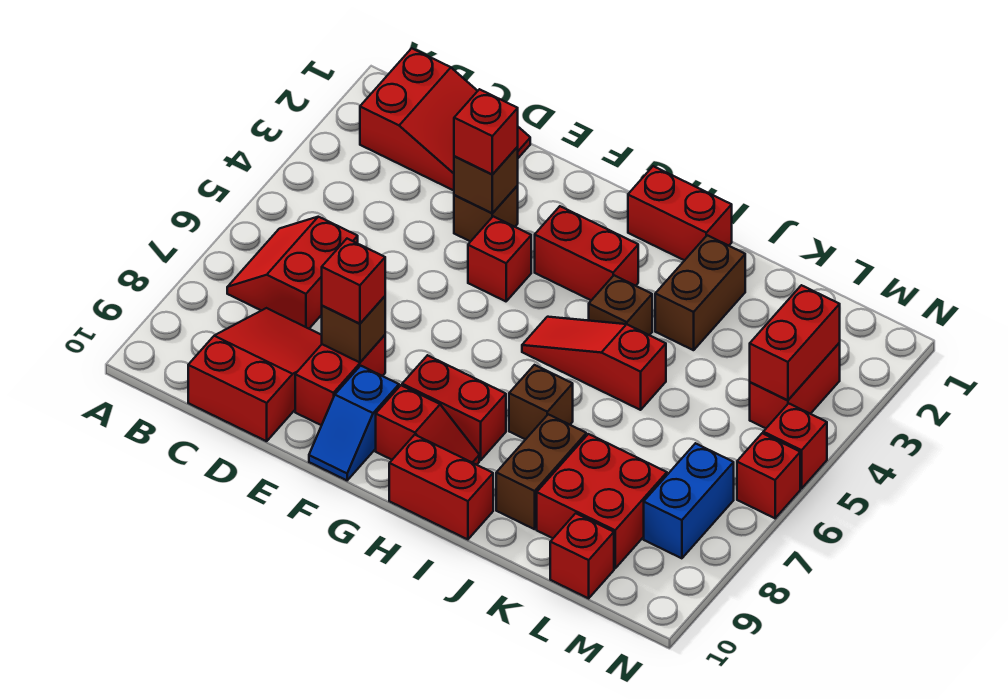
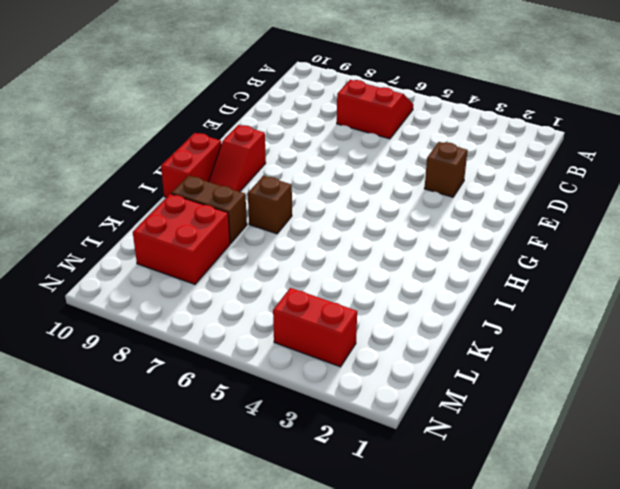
none -> red 2x3 slope [360,48,530,190]
none -> red 2x3 slope [188,308,322,441]
none -> red 1x2 brick [295,335,385,425]

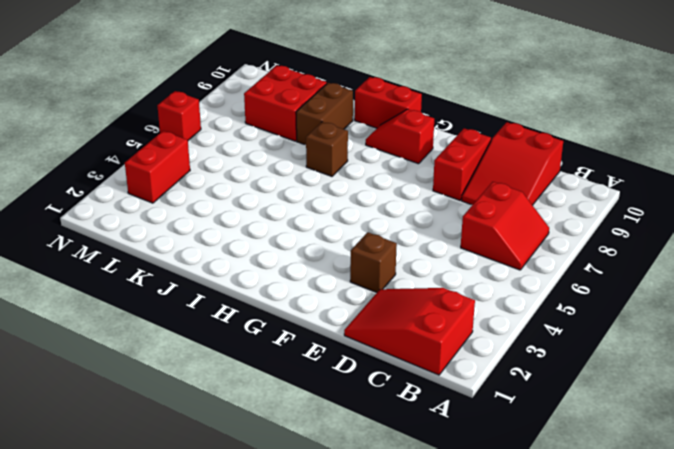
none -> red 1x1 brick [468,216,531,301]
none -> blue 1x2 slope [309,366,399,480]
none -> red 1x2 brick [535,206,638,300]

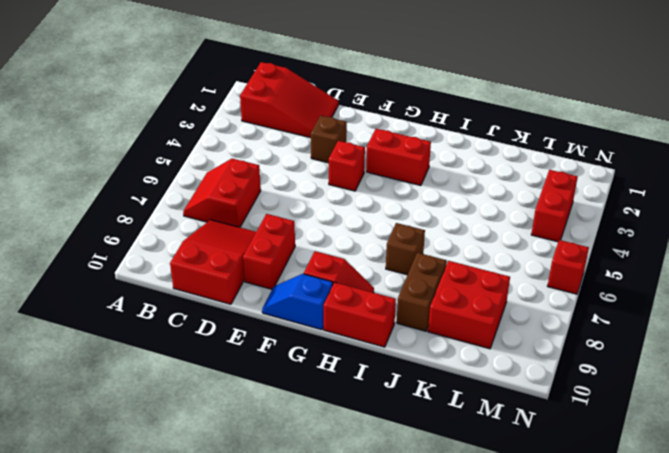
blue 1x2 slope [262,274,333,330] -> blue 1x2 slope turned to [309,366,399,480]
none -> red 1x2 brick [402,355,506,460]
none -> red 1x2 brick [628,166,732,260]
none -> red 1x3 slope [522,317,666,410]

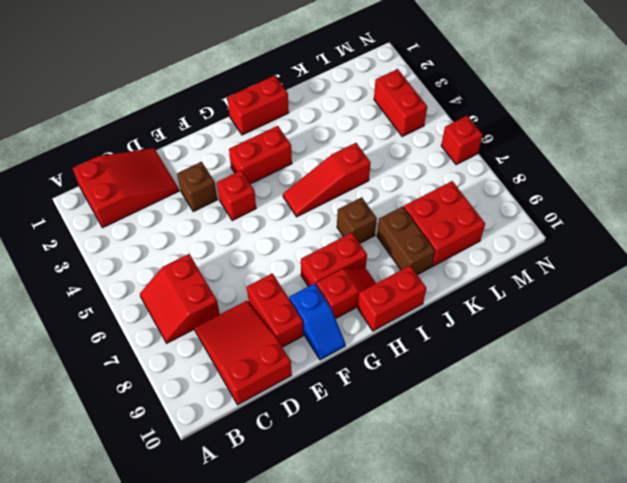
none -> brown 1x1 brick [589,275,652,335]
none -> brown 1x2 brick [655,235,745,350]
none -> red 1x1 brick [550,513,614,598]

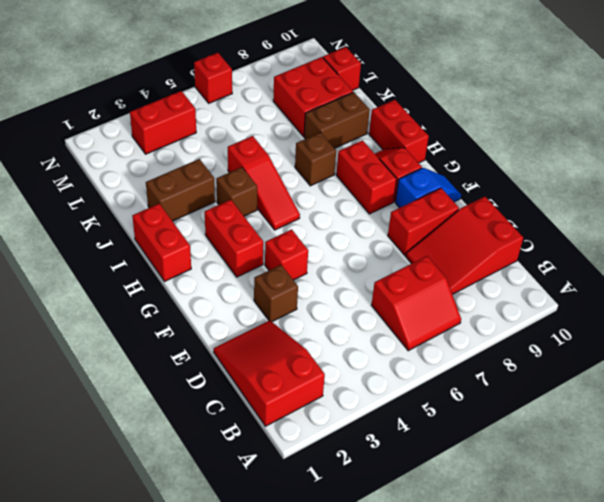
none -> blue 1x2 brick [644,443,734,558]
none -> red 1x1 brick [763,403,827,488]
none -> brown 1x1 brick [454,147,518,213]

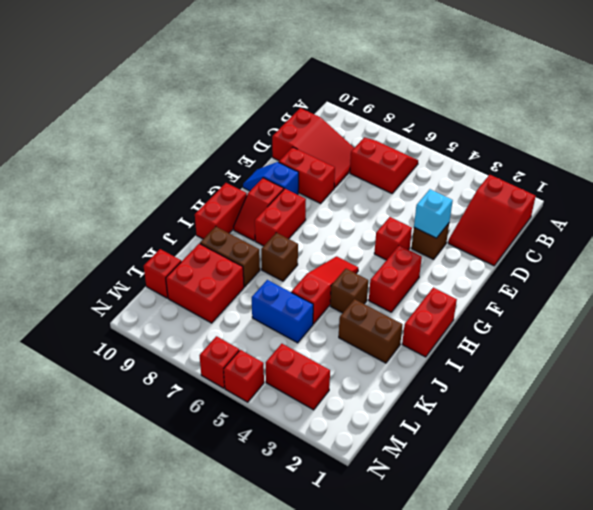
cyan 1x1 brick [414,189,453,238] -> brown 1x1 brick [454,147,518,213]
blue 1x2 brick [252,280,313,343] -> blue 1x2 brick moved to [644,443,734,558]
none -> brown 1x1 brick [322,296,385,362]
none -> red 1x2 brick [750,285,840,400]
none -> red 1x1 brick [454,89,518,175]

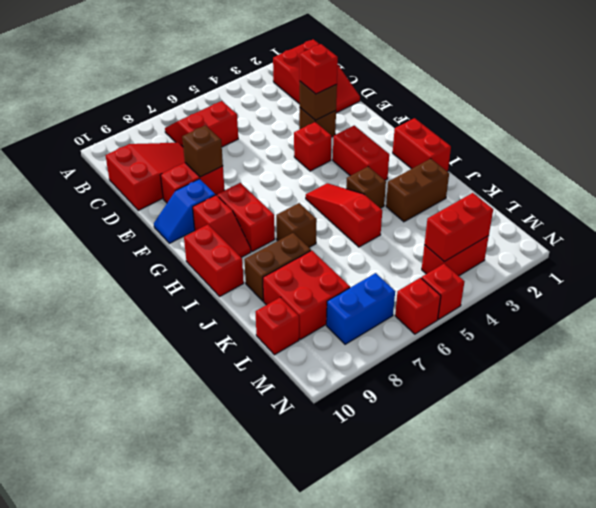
none -> red 1x1 brick [322,239,385,324]

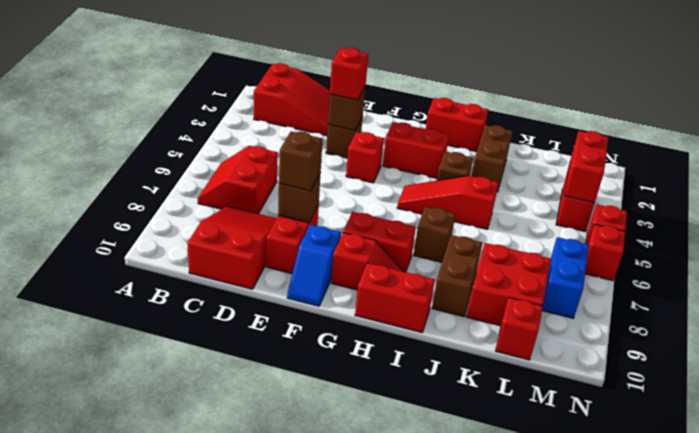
brown 1x1 brick [279,131,323,191] -> red 1x1 brick [322,239,385,324]

